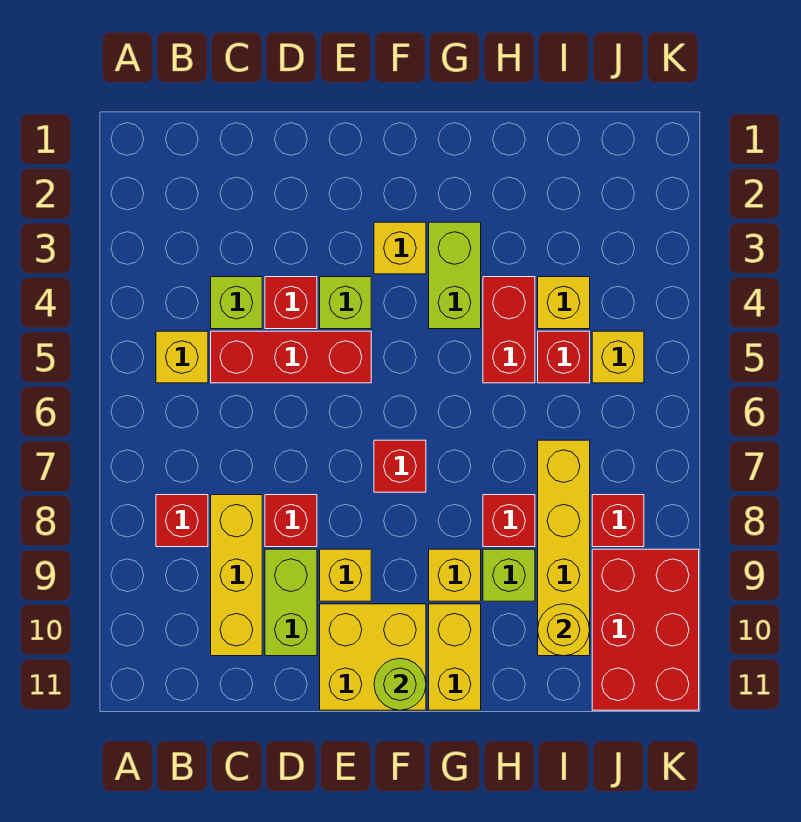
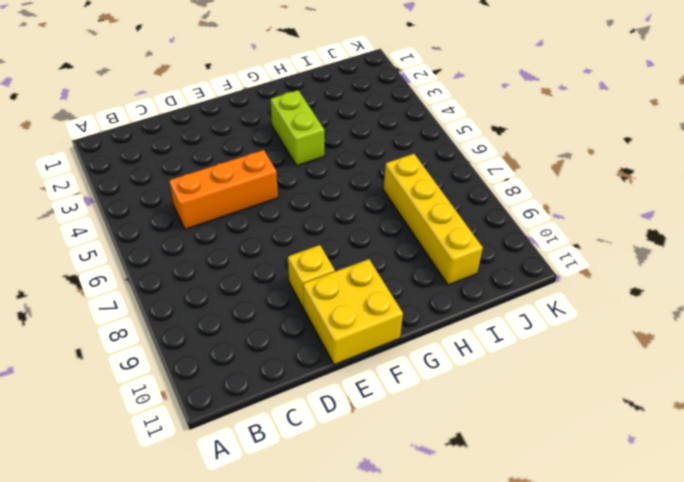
orange 1x3 brick [169,150,278,229] -> red 1x3 brick [211,331,371,383]
none -> yellow 1x1 brick [156,331,208,383]
none -> red 1x1 brick [156,495,208,547]
none -> lime 1x1 brick [211,277,262,329]

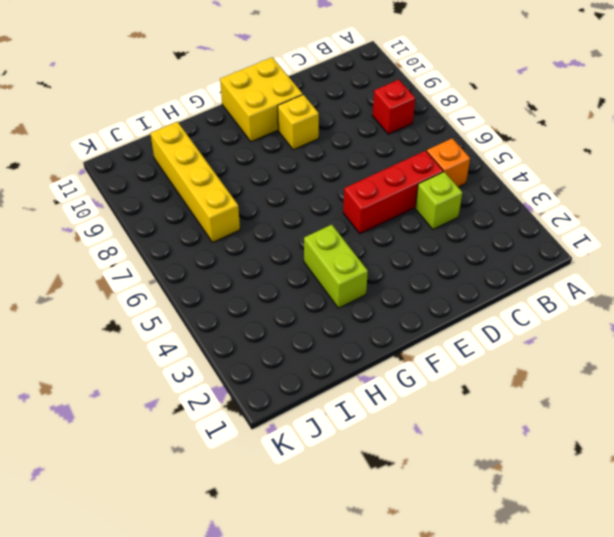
orange 1x1 brick [427,138,470,187] -> yellow 1x1 brick [156,331,208,383]
none -> yellow 1x3 brick [211,495,262,656]
none -> red 1x1 brick [265,277,317,329]
none -> red 1x1 brick [265,495,317,547]

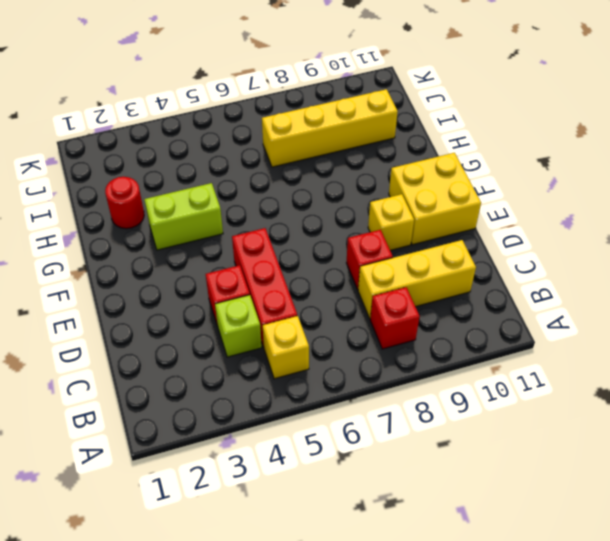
red 1x1 round brick [105,177,144,229] -> none
none -> lime 1x2 brick [265,549,317,656]
none -> lime 1x1 brick [320,277,371,329]
none -> yellow 1x1 brick [374,222,426,274]

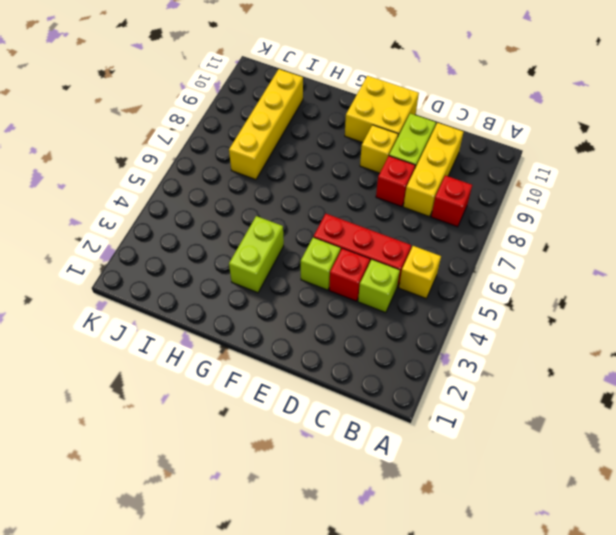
none -> yellow 1x1 brick [374,222,426,274]
none -> red 1x1 brick [374,440,426,492]
none -> yellow 1x1 brick [429,549,481,601]

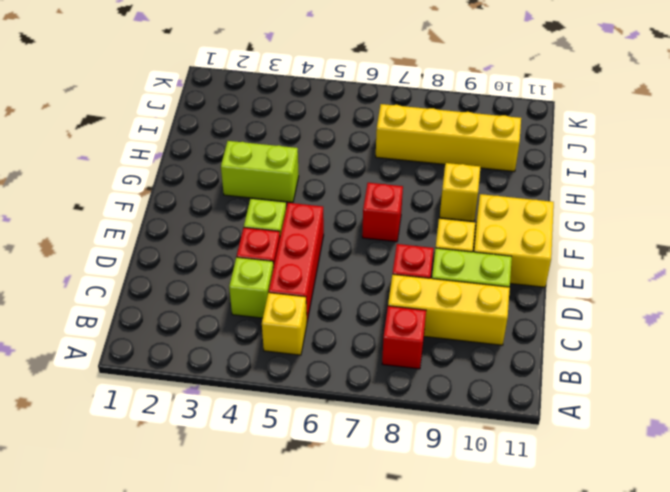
none -> yellow 1x1 brick [374,222,426,274]
none -> yellow 1x2 brick [429,604,481,710]
none -> red 1x2 brick [483,277,535,383]

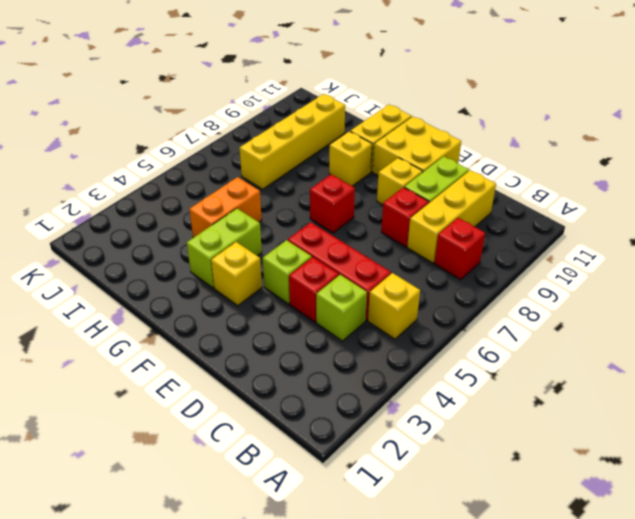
orange 1x2 brick [189,177,262,238] -> red 1x2 brick [483,277,535,383]
none -> red 1x1 brick [483,495,535,547]
none -> lime 1x1 brick [483,549,535,601]
none -> yellow 1x1 brick [538,277,590,329]

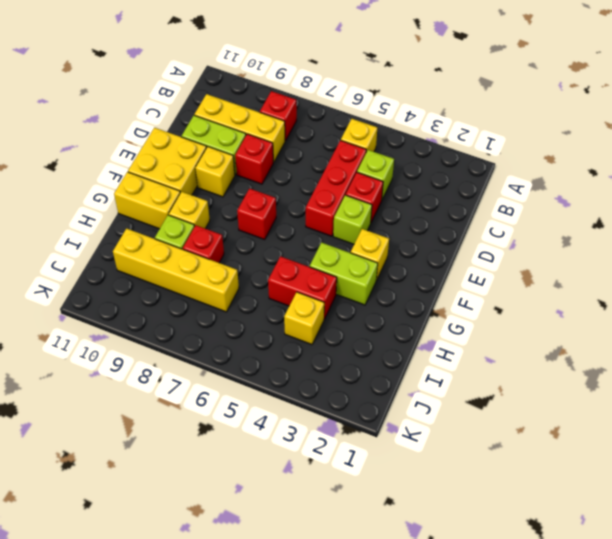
none -> red 1x1 brick [538,331,590,383]
none -> yellow 1x1 brick [592,331,644,383]
none -> red 1x1 brick [592,495,644,547]

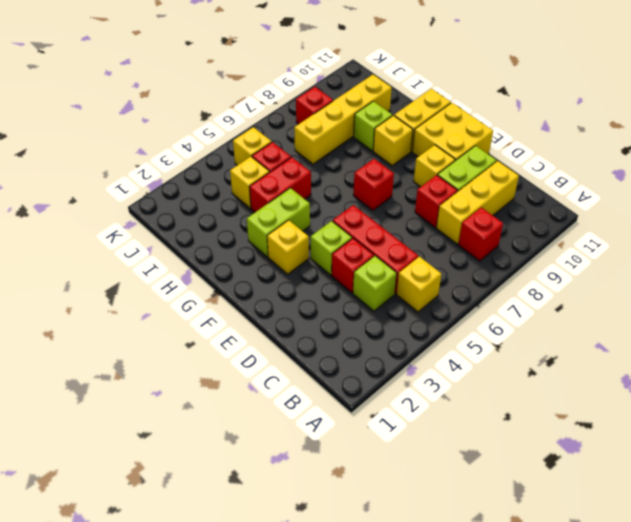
none -> red 1x1 brick [483,495,535,547]
none -> red 2x3 brick [592,549,699,710]
none -> lime 1x1 round brick [374,658,426,710]

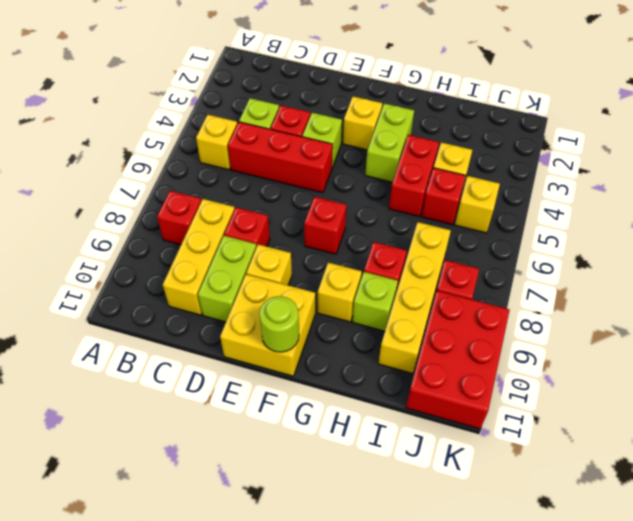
none -> yellow 1x2 brick [429,604,481,710]
none -> yellow 1x1 round brick [538,604,590,656]

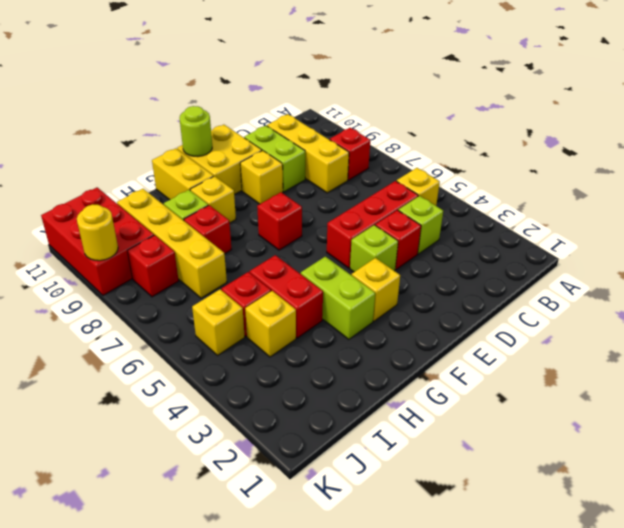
yellow 1x1 round brick [77,204,118,261] -> yellow 1x1 round brick moved to [538,604,590,656]
none -> red 1x1 brick [265,495,317,547]

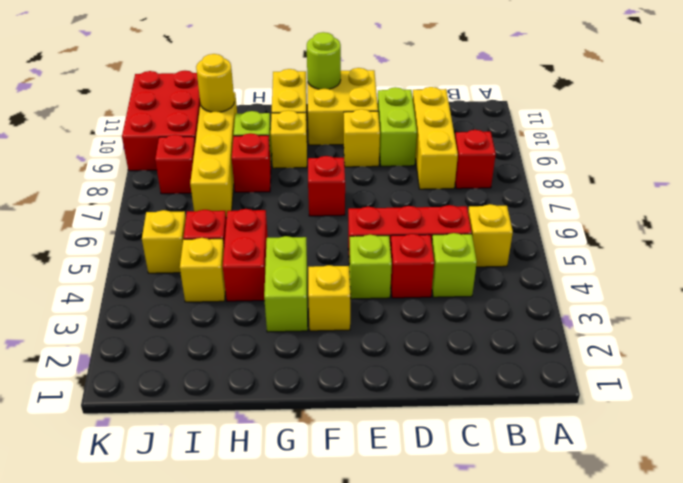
none -> red 1x1 brick [265,495,317,547]

